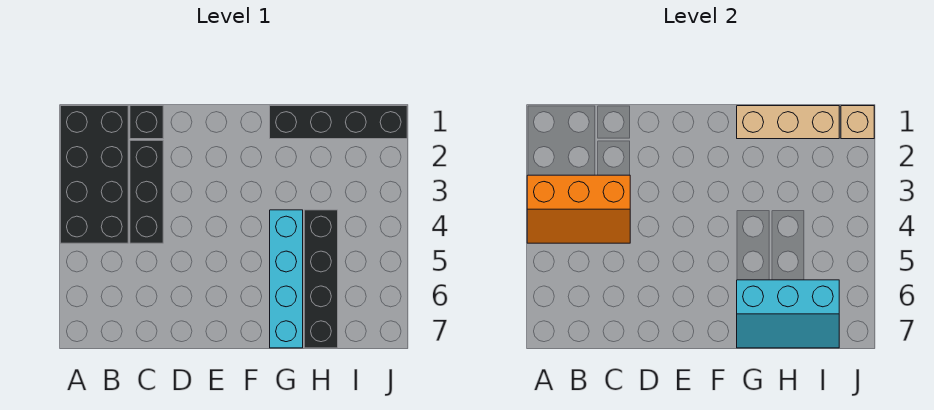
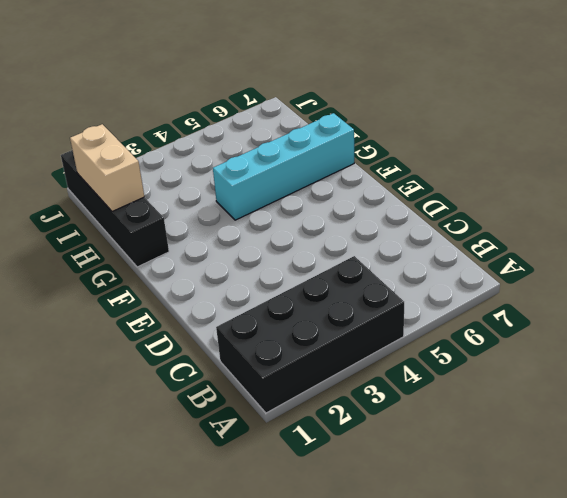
tan 1x2 brick [70,124,144,211] -> tan 1x3 brick [737,106,839,139]
none -> black 1x1 brick [130,106,163,139]
none -> black 1x3 brick [130,140,163,243]

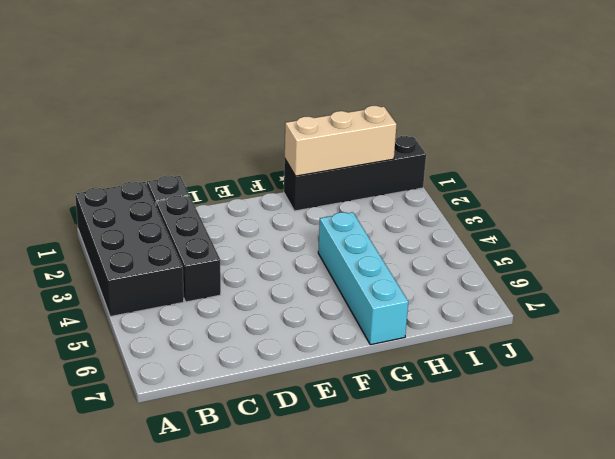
none -> black 1x4 brick [304,210,338,348]
none -> orange 2x3 slope [527,175,630,243]

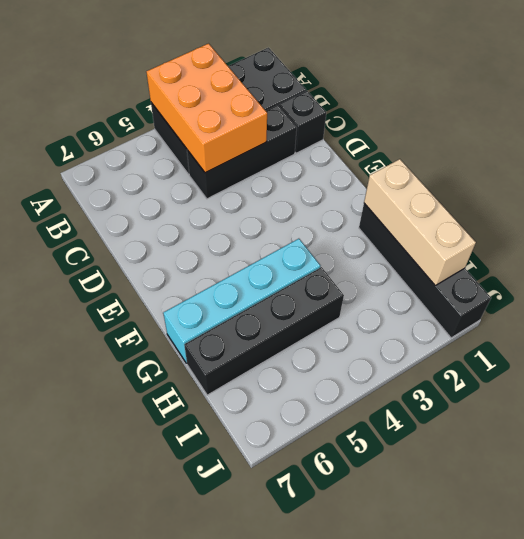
orange 2x3 brick [146,44,267,173] -> orange 2x3 slope [527,175,630,243]
none -> cyan 2x3 slope [737,280,839,348]
none -> tan 1x1 brick [841,106,874,139]

